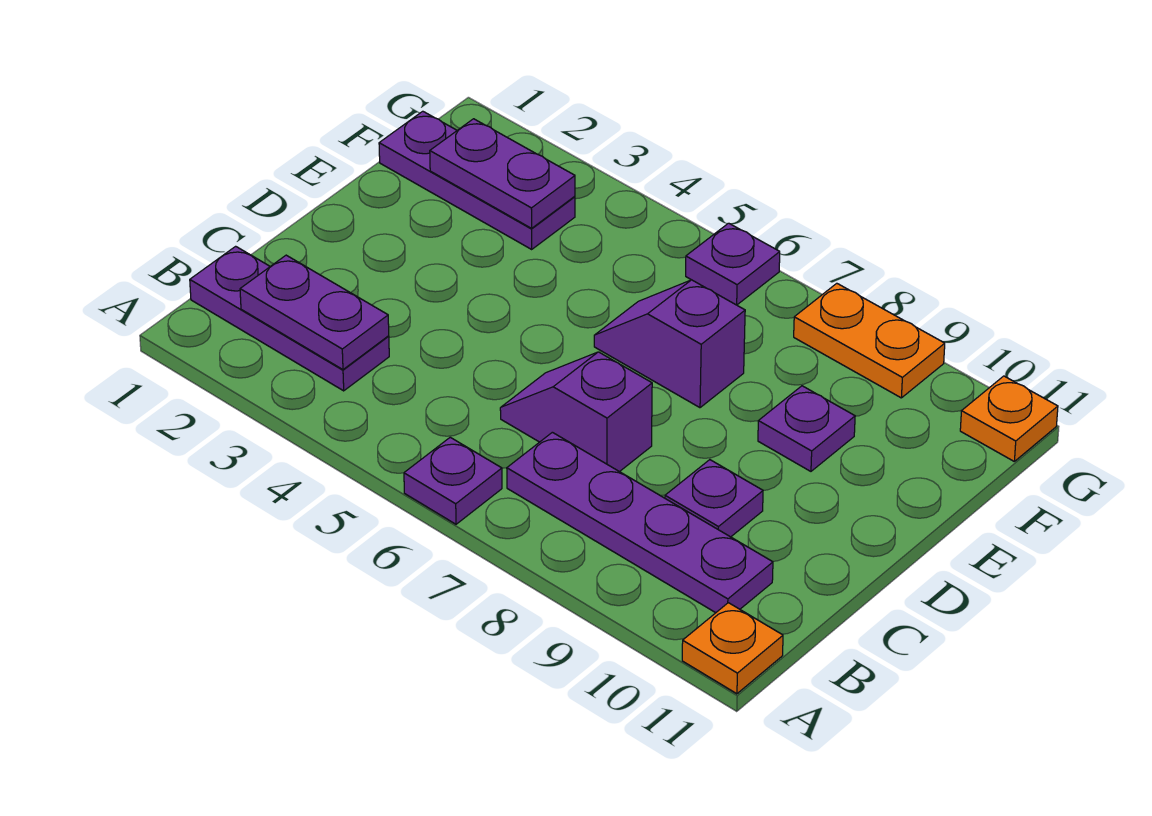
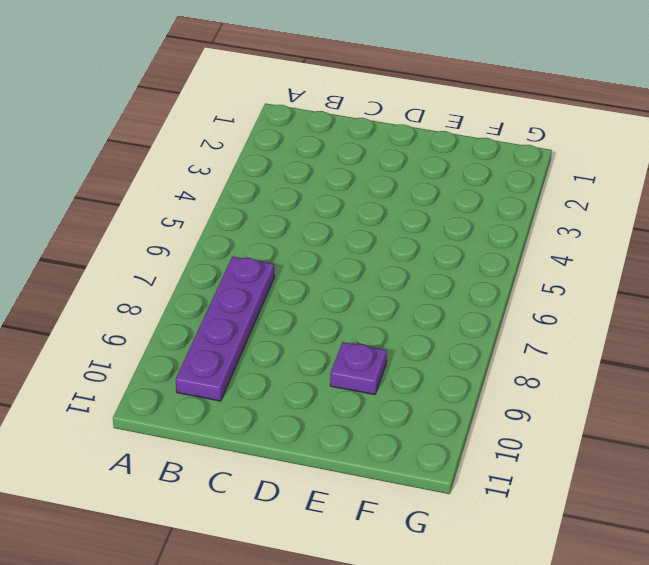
none -> purple 1x1 plate [404,437,502,524]
none -> orange 1x1 plate [682,603,783,694]
none -> purple 1x3 plate [190,246,389,391]

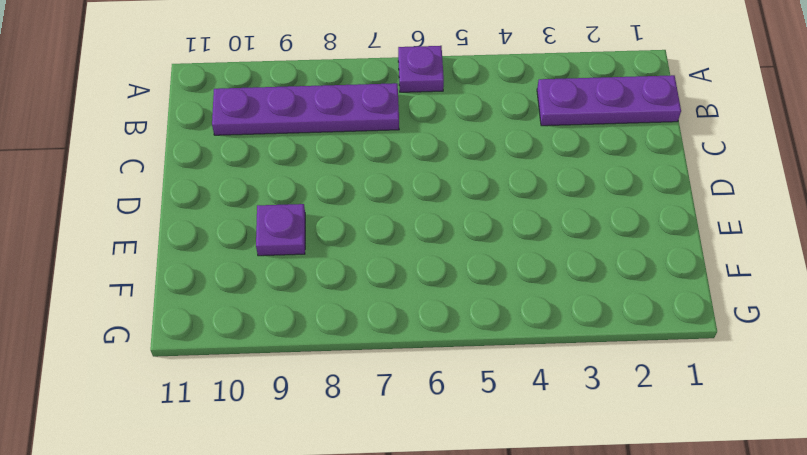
none -> orange 1x1 plate [682,603,783,694]
none -> purple 1x2 slope [500,352,652,472]
none -> purple 1x1 plate [665,460,763,537]

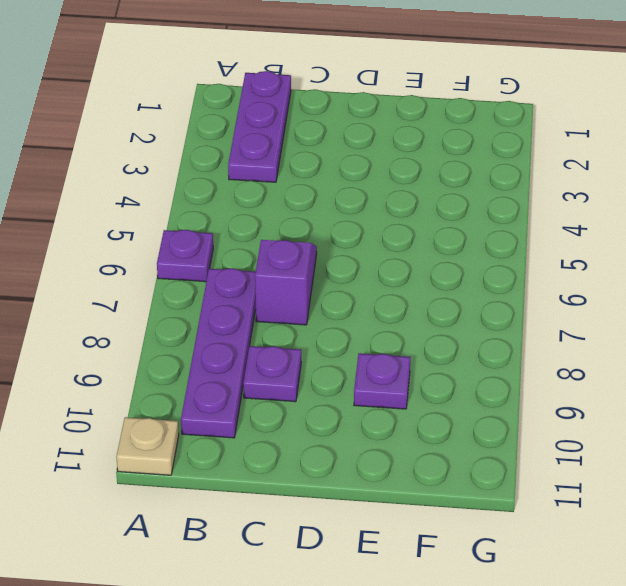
tan 1x1 plate [116,417,179,475] -> orange 1x1 plate [682,603,783,694]
none -> purple 1x2 slope [594,280,745,408]
none -> purple 1x3 plate [379,111,575,249]
none -> purple 1x1 plate [686,223,780,305]

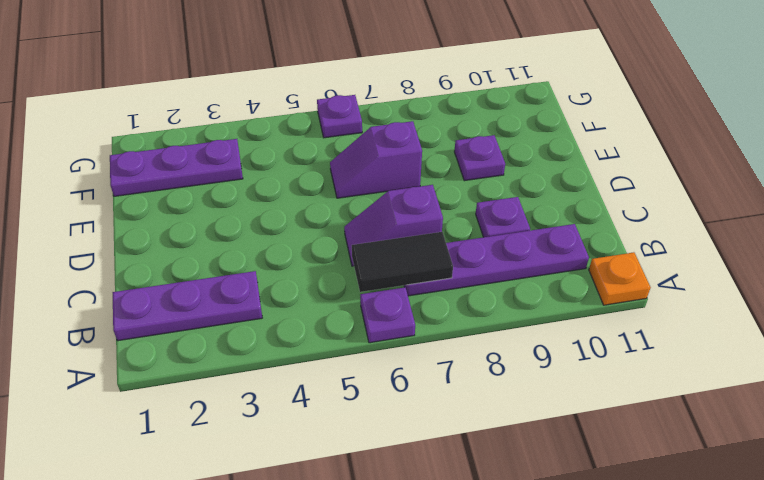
black 1x2 tile [352,232,453,292] -> none
none -> orange 1x2 plate [794,283,945,398]
none -> orange 1x1 plate [960,376,1058,461]
none -> purple 1x2 plate [240,255,389,370]

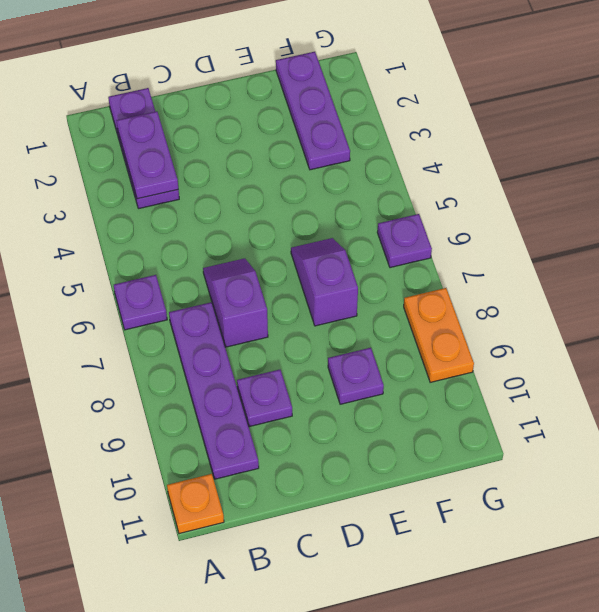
none -> orange 1x1 plate [960,376,1058,461]
none -> purple 1x2 plate [430,119,575,228]

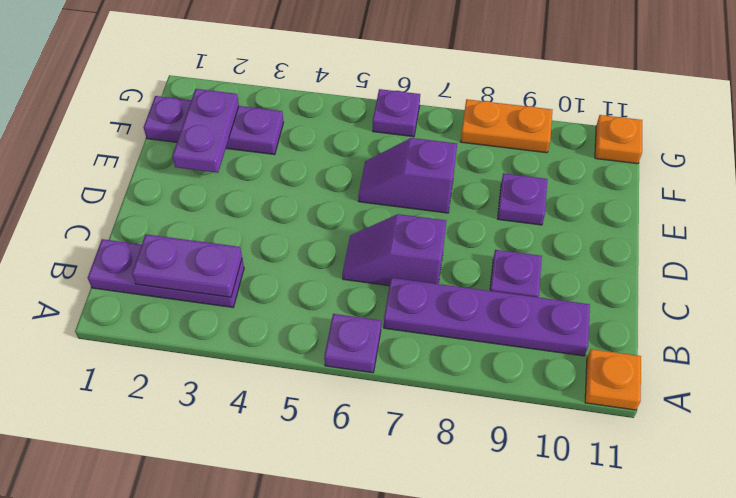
purple 1x2 plate [172,89,239,173] -> purple 1x2 plate turned to [430,119,575,228]

